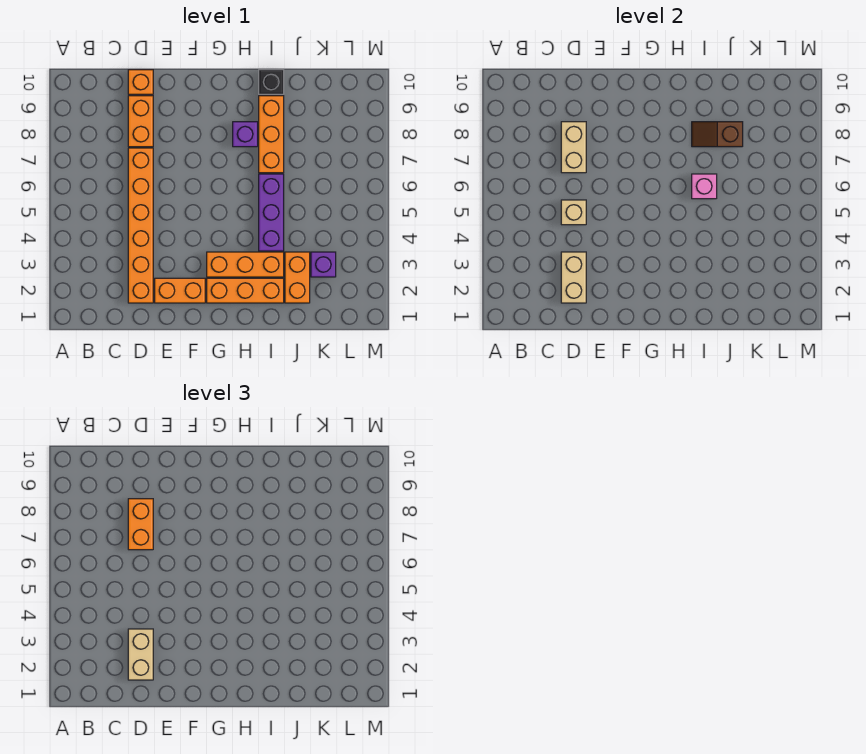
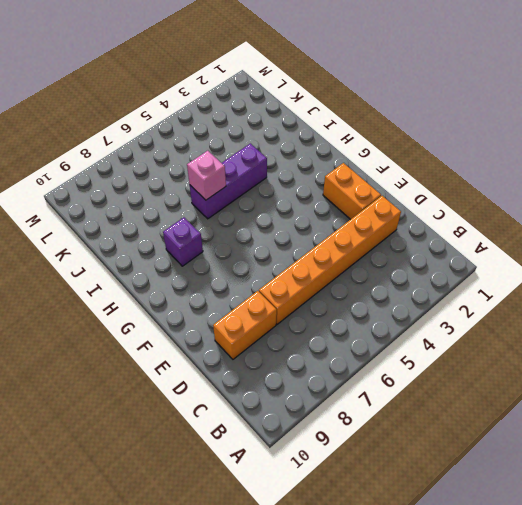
none -> orange 1x1 brick [128,70,153,94]
none -> orange 1x3 brick [207,278,284,303]
none -> orange 1x3 brick [207,252,284,277]

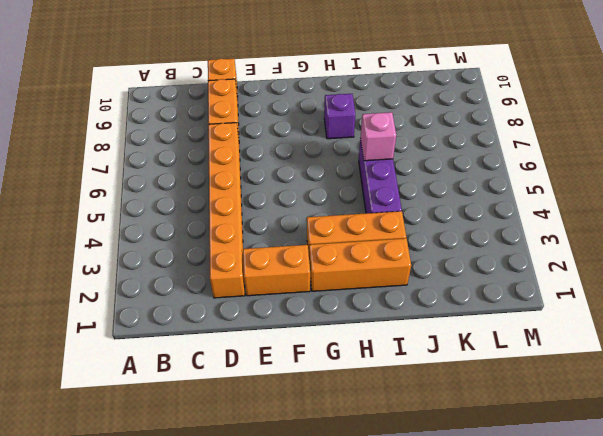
none -> orange 1x3 brick [259,96,284,173]
none -> black 1x1 brick [259,70,284,94]
none -> orange 1x2 brick [285,252,310,303]

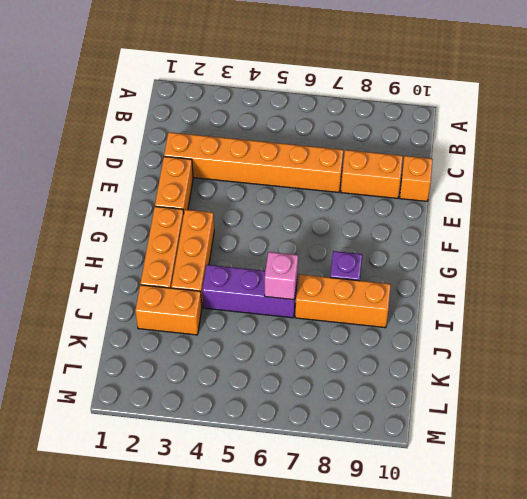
none -> black 1x1 brick [259,70,284,94]
none -> purple 1x1 brick [311,252,336,277]
none -> tan 1x2 brick [561,252,586,303]

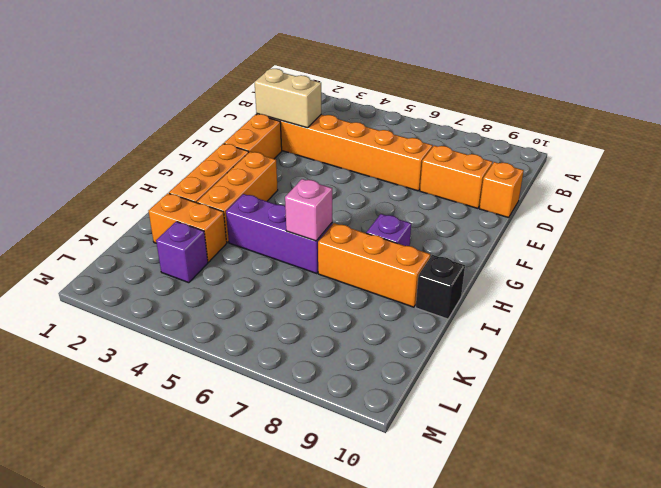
none -> tan 1x1 brick [561,200,586,225]
none -> tan 1x2 brick [561,122,586,173]
none -> brown 1x2 slope [692,122,743,147]

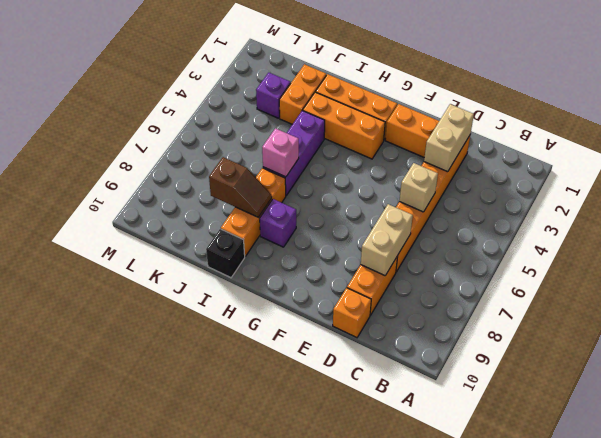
none -> tan 1x2 brick [128,629,153,680]
none -> orange 1x2 brick [128,499,153,550]

